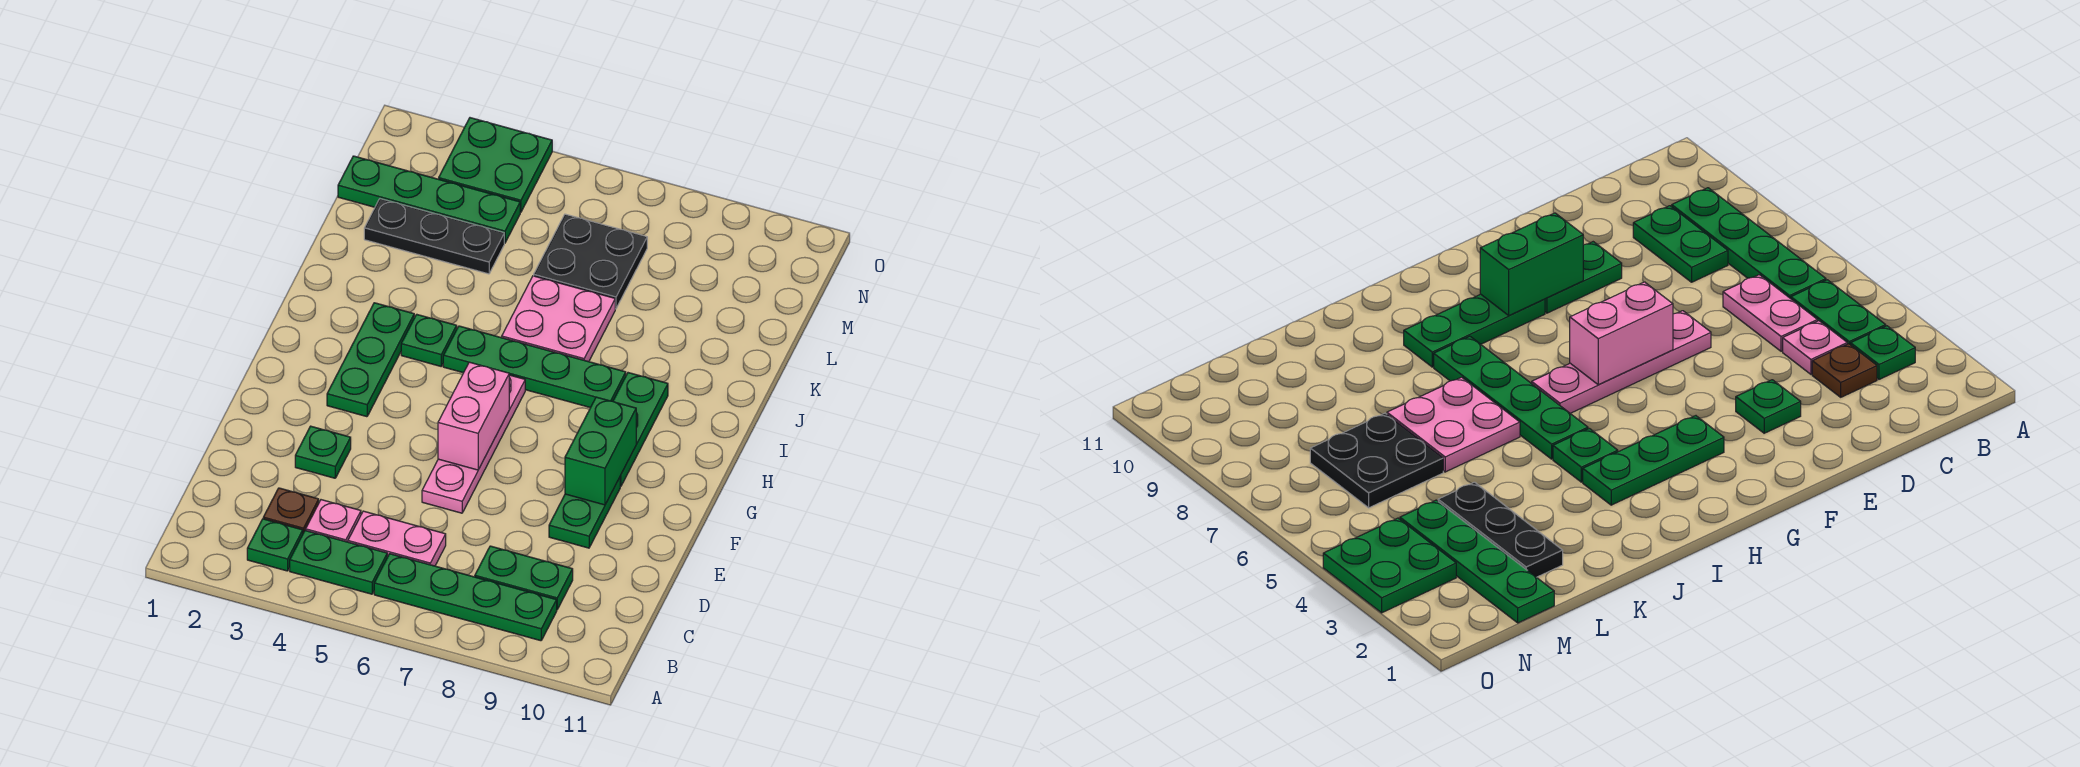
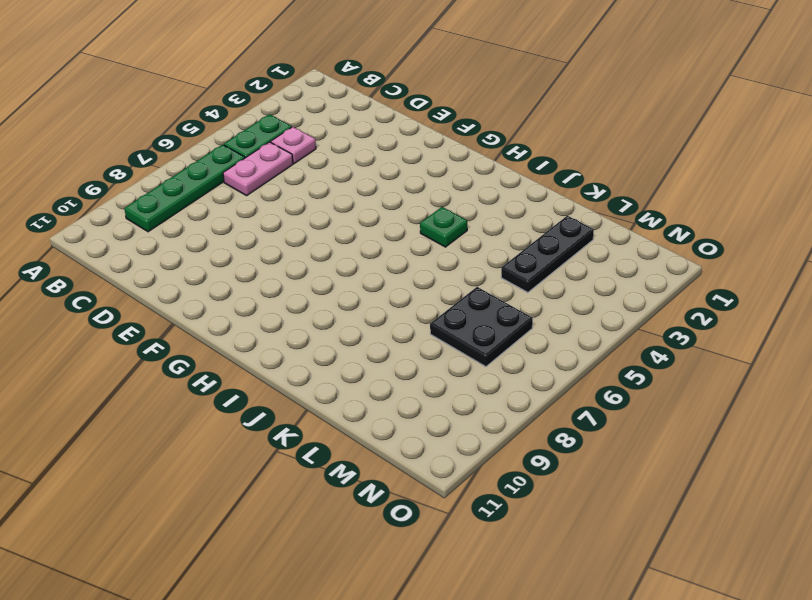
none -> green 1x1 plate [247,519,303,571]
none -> brown 1x1 plate [263,488,319,533]
none -> green 1x2 plate [475,546,573,609]

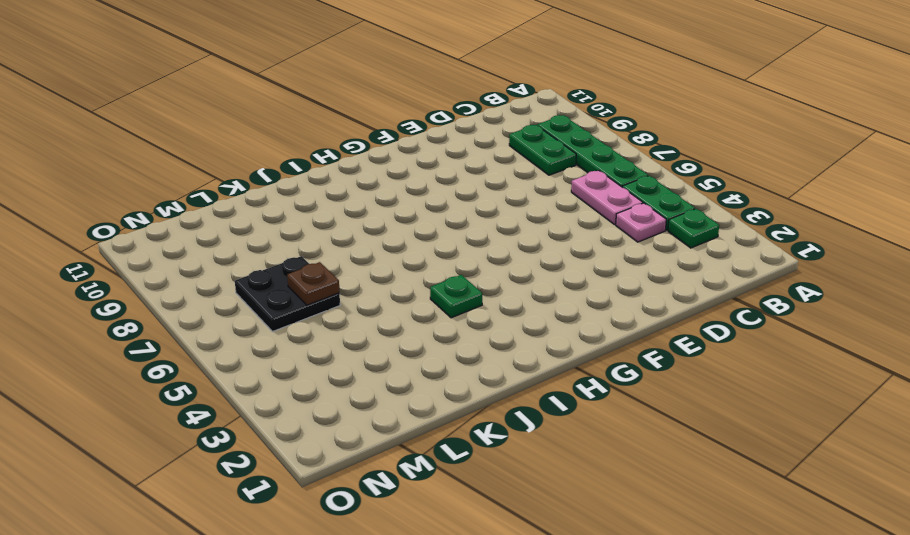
brown 1x1 plate [287,262,340,305] -> brown 1x1 plate moved to [263,488,319,533]
none -> green 1x1 plate [295,426,351,478]
none -> pink 1x4 plate [422,375,525,513]
none -> green 1x2 plate [549,477,620,548]

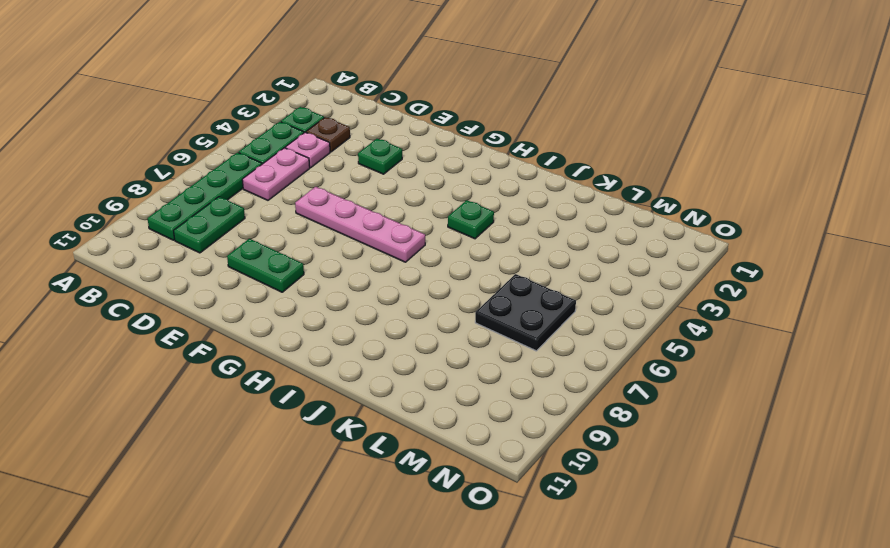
none -> green 1x3 plate [327,303,414,417]
none -> green 1x3 plate [613,373,668,486]
none -> green 1x4 plate [443,326,626,408]

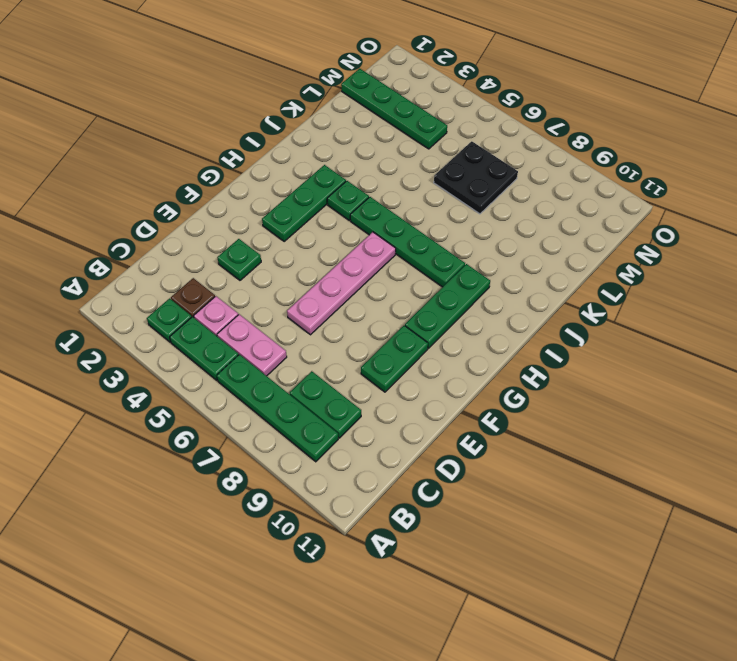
none -> pink 2x2 plate [502,276,615,362]
none -> black 1x3 plate [364,199,504,274]
none -> green 2x2 plate [439,118,552,212]

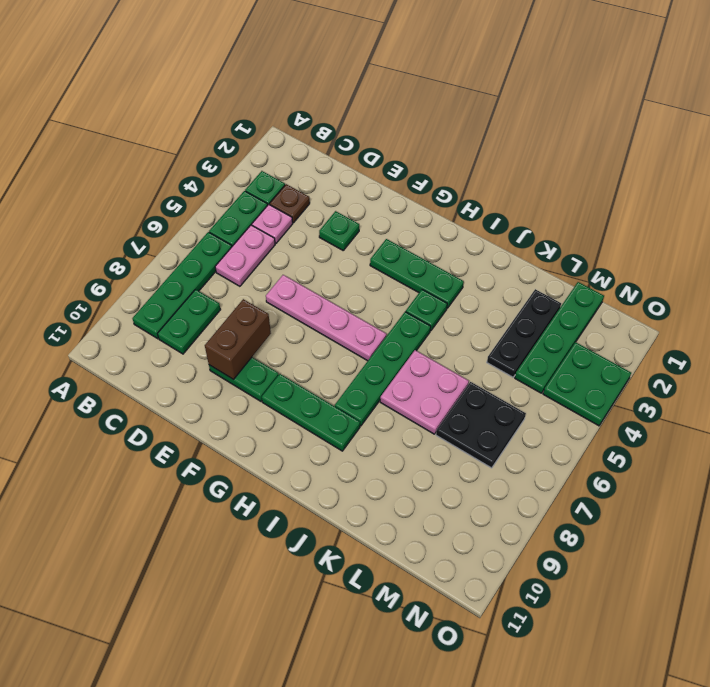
brown 1x2 brick [205,299,271,380] -> none
none -> pink 1x2 brick [438,362,509,470]
none -> green 1x2 brick [565,397,636,505]

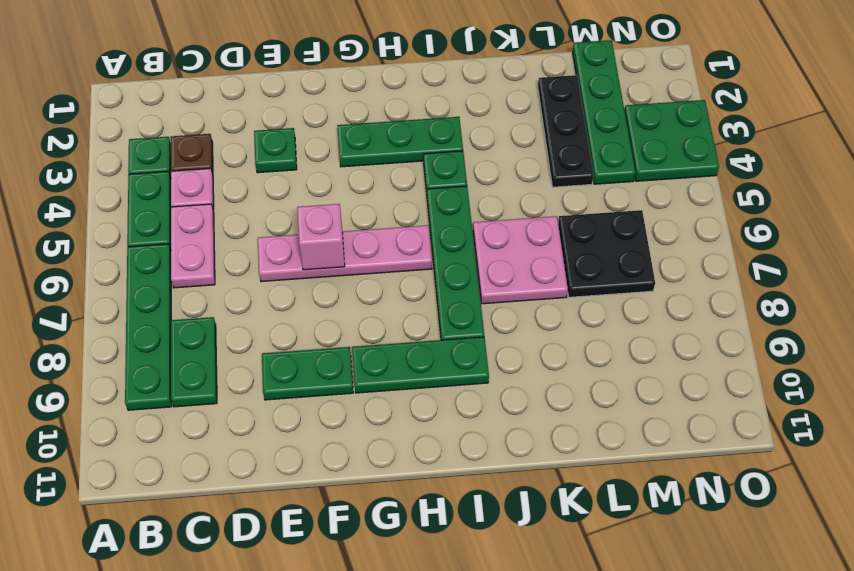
pink 1x1 brick [297,204,345,270] -> pink 1x2 brick [438,362,509,470]
none -> green 1x2 brick [565,397,636,505]

